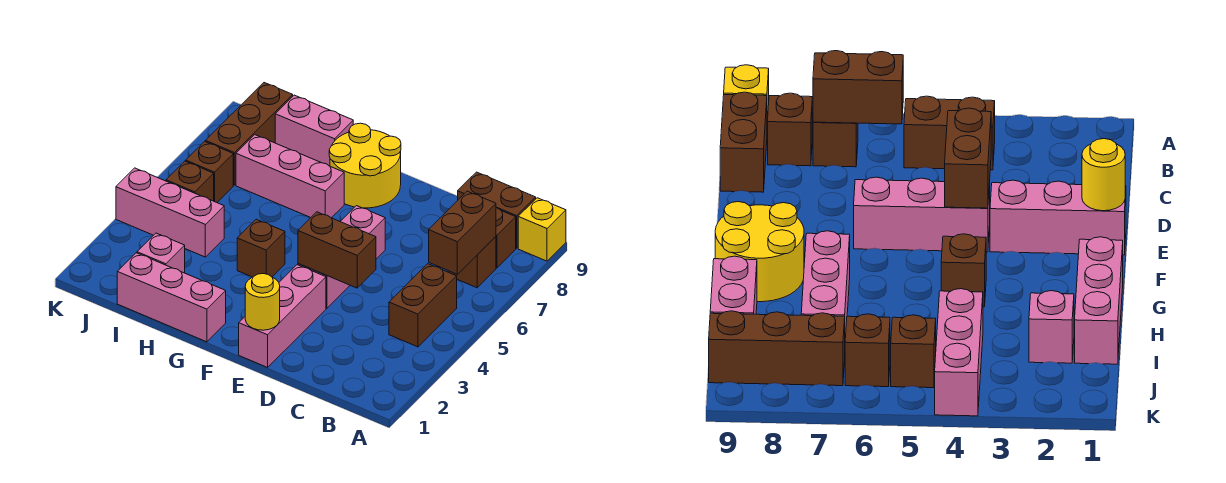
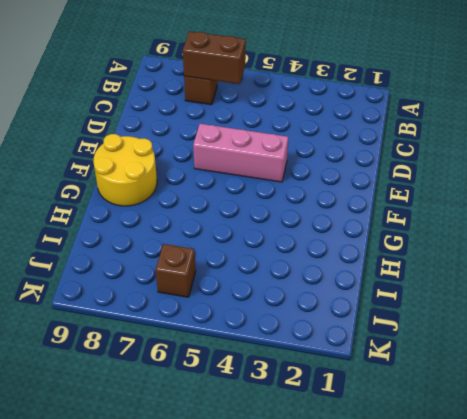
none -> yellow 1x1 brick [518,198,566,261]
none -> brown 1x2 brick [389,264,457,347]
none -> brown 1x1 brick [496,208,516,268]

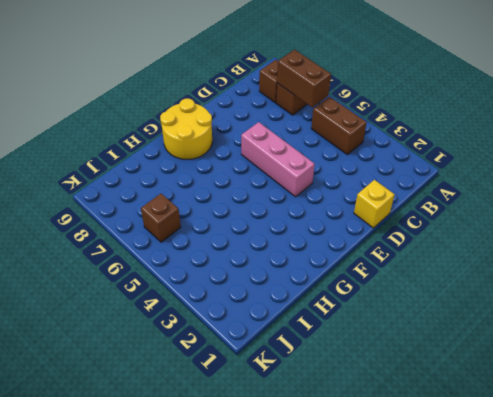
yellow 1x1 brick [354,180,395,228] -> yellow 1x1 brick moved to [518,198,566,261]
none -> brown 1x2 brick [458,172,536,248]
none -> pink 1x3 brick [239,265,326,367]
none -> pink 1x3 brick [117,253,226,342]

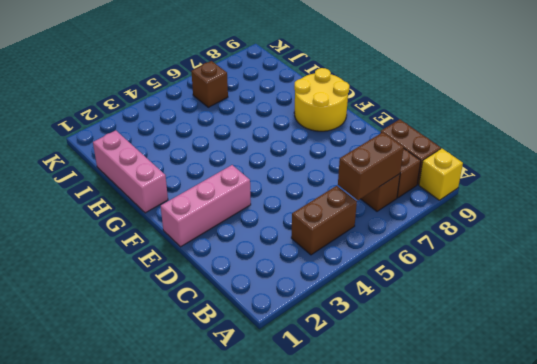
none -> pink 1x3 brick [298,206,385,308]
none -> brown 1x1 brick [237,219,285,277]
none -> pink 1x3 brick [236,135,344,218]

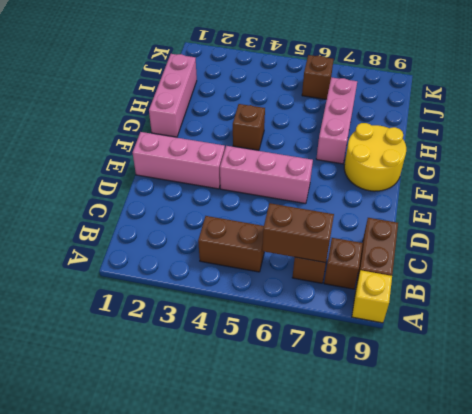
none -> pink 1x2 brick [275,95,353,166]
none -> pink 1x1 brick [137,233,185,273]
none -> pink 1x3 brick [116,168,224,257]

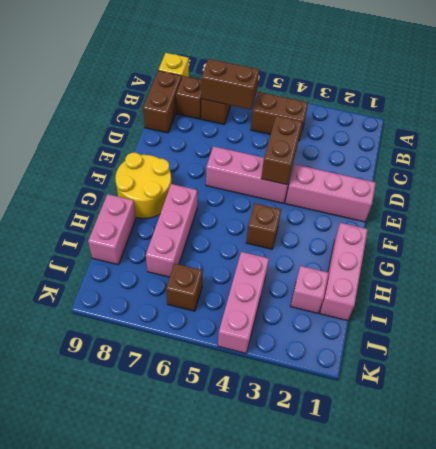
none -> brown 1x1 brick [166,161,214,201]
none -> brown 1x3 brick [205,83,293,185]
none -> yellow 1x1 round brick [245,274,280,330]

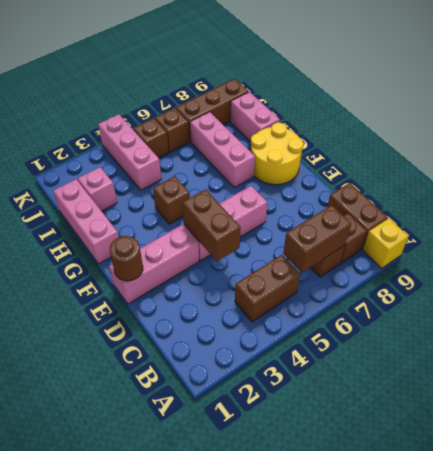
brown 1x1 round brick [110,236,143,281] -> yellow 1x1 round brick [245,274,280,330]

